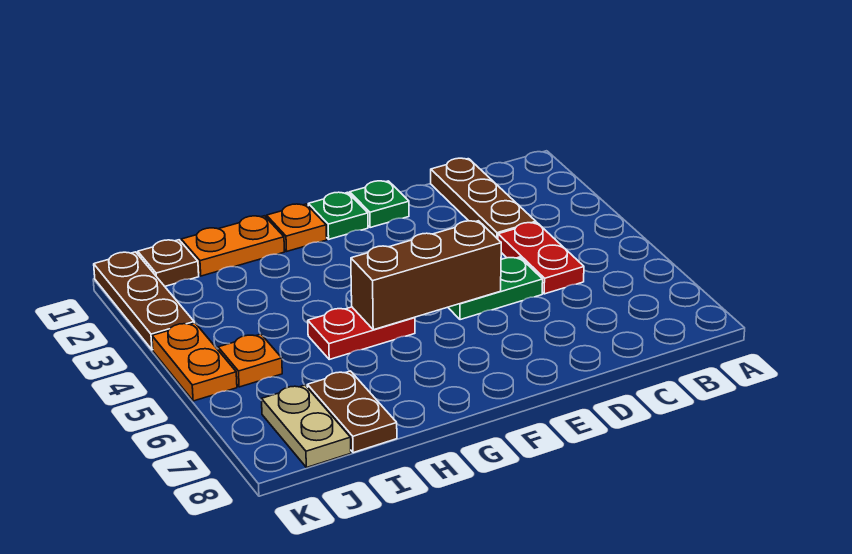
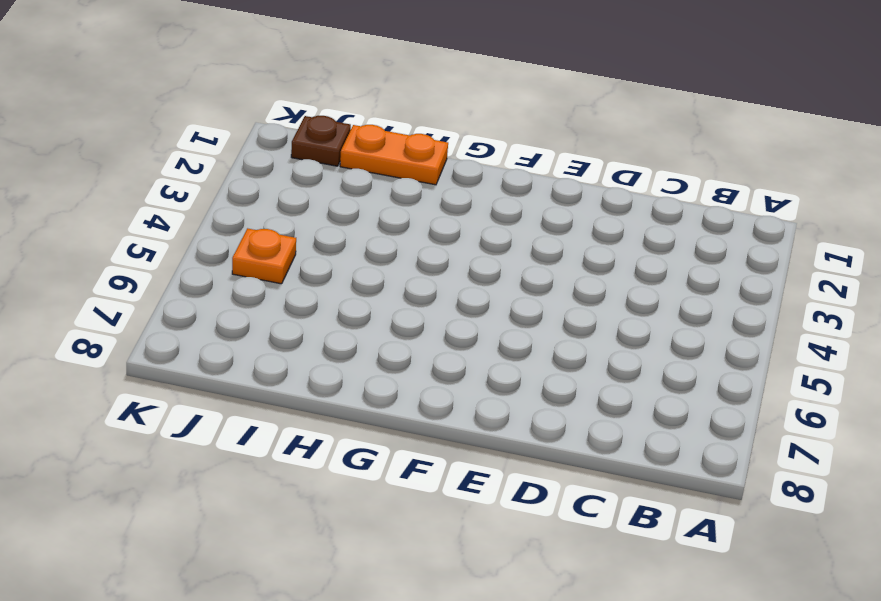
none -> brown 1x3 plate [431,158,536,239]
none -> red 1x2 plate [498,223,584,294]
none -> green 1x2 plate [448,257,543,320]

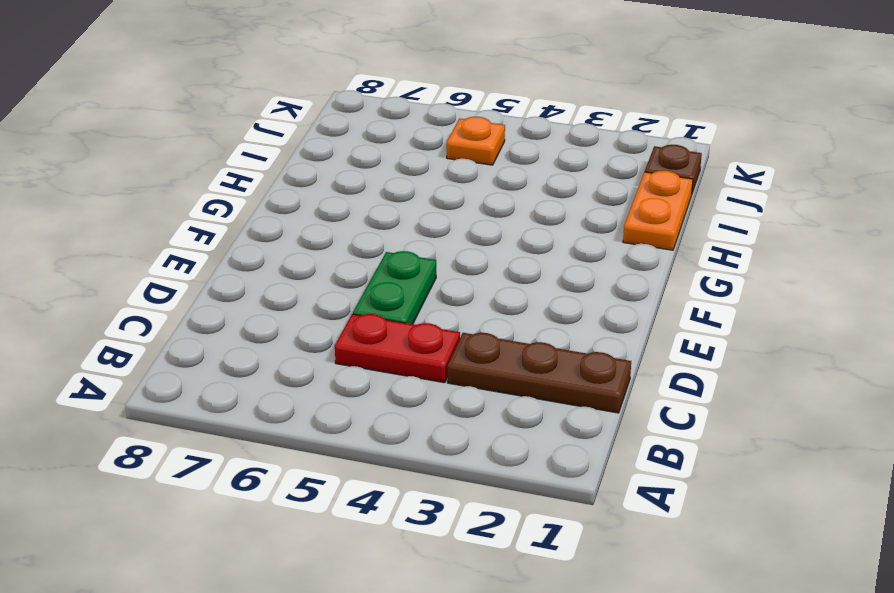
none -> green 1x1 plate [350,181,409,228]
none -> green 1x1 plate [308,192,368,239]
none -> orange 1x1 plate [267,204,327,251]

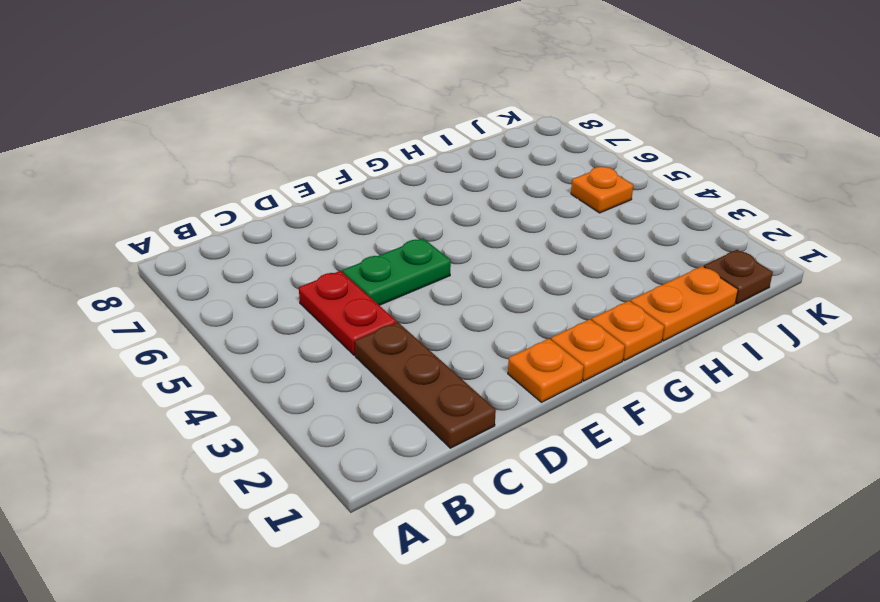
orange 1x1 plate [508,339,584,402] -> green 1x1 plate [350,181,409,228]
orange 1x1 plate [551,319,625,381] -> green 1x1 plate [308,192,368,239]
none -> red 1x2 plate [308,307,415,359]
none -> brown 1x2 plate [307,371,397,453]
none -> tan 1x2 plate [262,385,351,468]

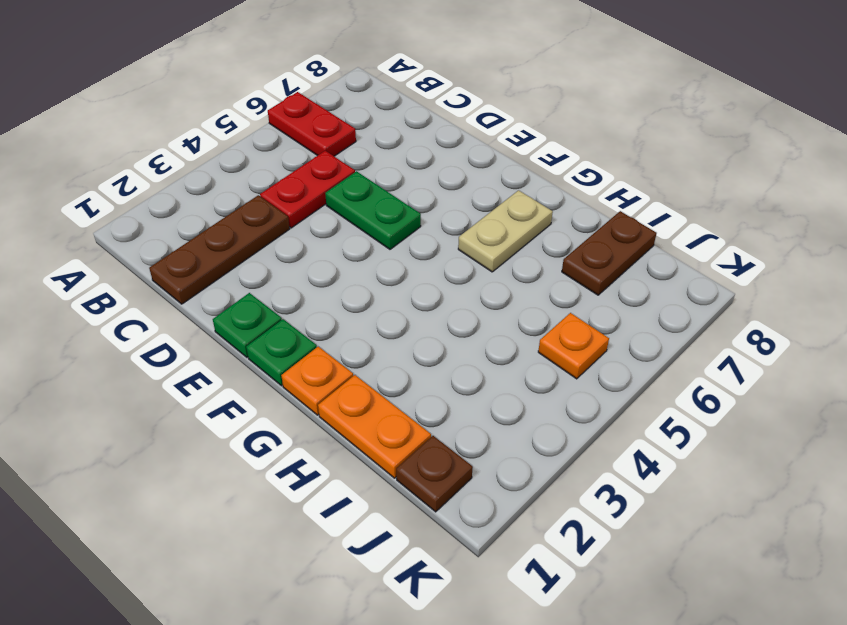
red 1x2 plate [268,92,356,156] -> red 1x2 plate moved to [308,307,415,359]
tan 1x2 plate [458,190,553,272] -> tan 1x2 plate moved to [262,385,351,468]
none -> brown 1x3 plate [94,252,194,350]
none -> orange 1x2 plate [152,323,237,401]
none -> brown 1x3 brick [351,221,501,330]

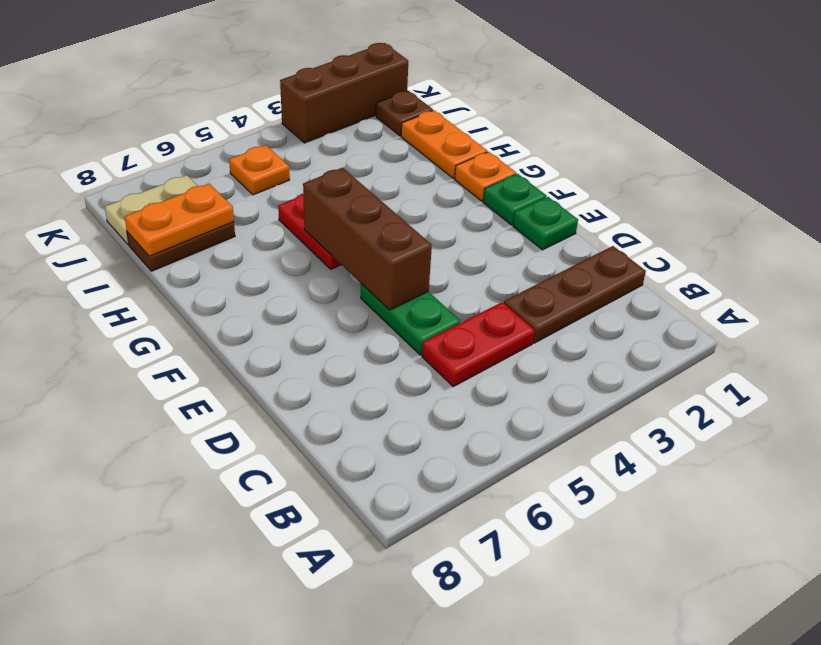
orange 1x2 plate [125,184,234,256] -> orange 1x2 plate moved to [152,323,237,401]
brown 1x3 brick [280,43,408,143] -> brown 1x3 plate [94,252,194,350]

